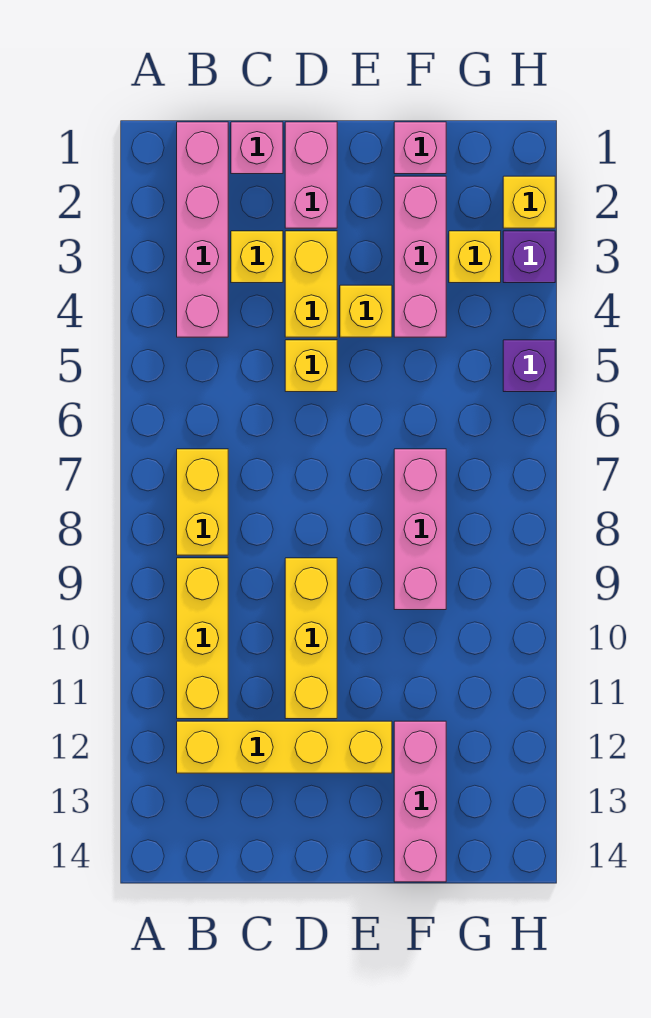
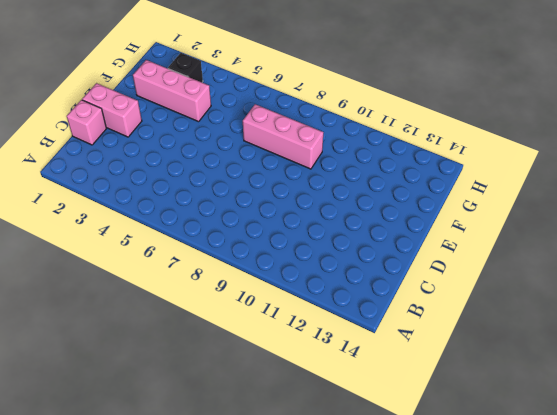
black 1x1 brick [168,53,203,82] -> yellow 1x1 brick [449,231,501,283]
none -> pink 1x4 brick [177,122,228,337]
none -> yellow 1x2 brick [177,449,228,555]
none -> yellow 1x3 brick [177,558,228,719]

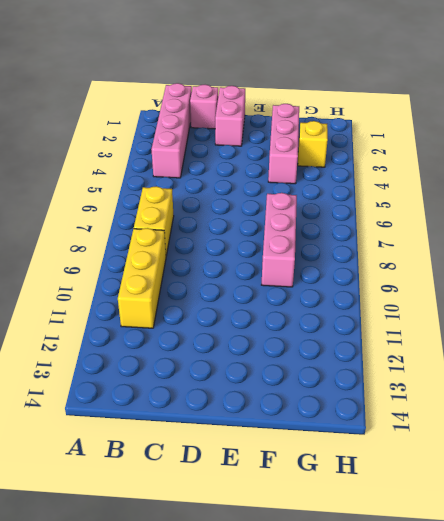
none -> yellow 1x4 brick [177,721,392,773]
none -> yellow 1x1 brick [231,231,283,283]
none -> yellow 1x2 brick [285,231,337,337]

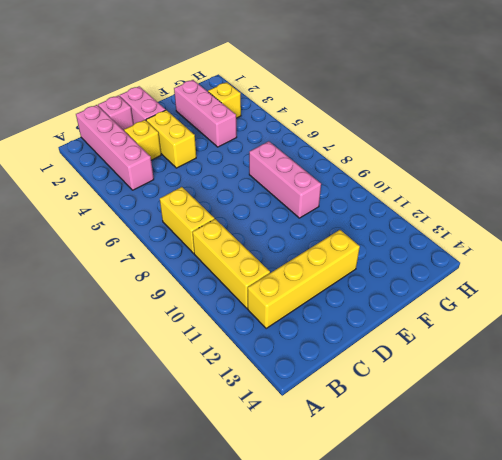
none -> yellow 1x1 brick [285,340,337,392]
none -> yellow 1x3 brick [285,558,337,719]
none -> yellow 1x1 brick [340,285,392,337]

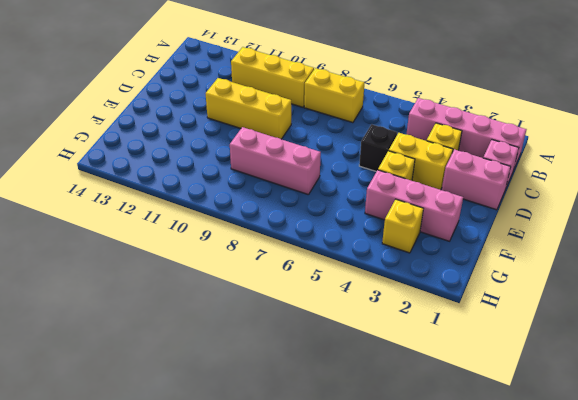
black 1x1 brick [359,124,397,172] -> yellow 1x1 brick [285,340,337,392]
none -> yellow 1x4 brick [177,721,392,773]
none -> pink 1x1 brick [394,122,446,174]
none -> pink 1x3 brick [394,721,446,882]

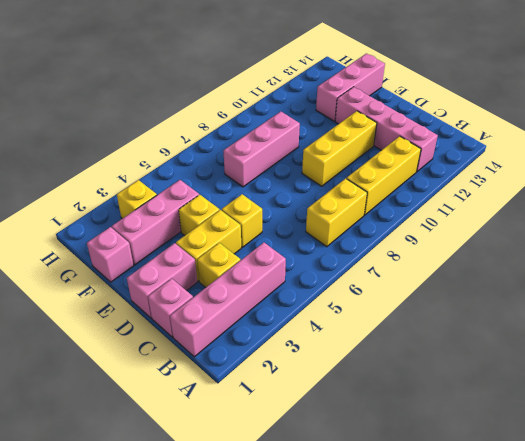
pink 1x4 brick [335,87,438,172] -> yellow 1x4 brick [177,721,392,773]
none -> yellow 1x1 brick [503,176,555,228]
none -> purple 1x1 brick [503,231,555,283]
none -> purple 1x1 brick [503,340,555,392]

